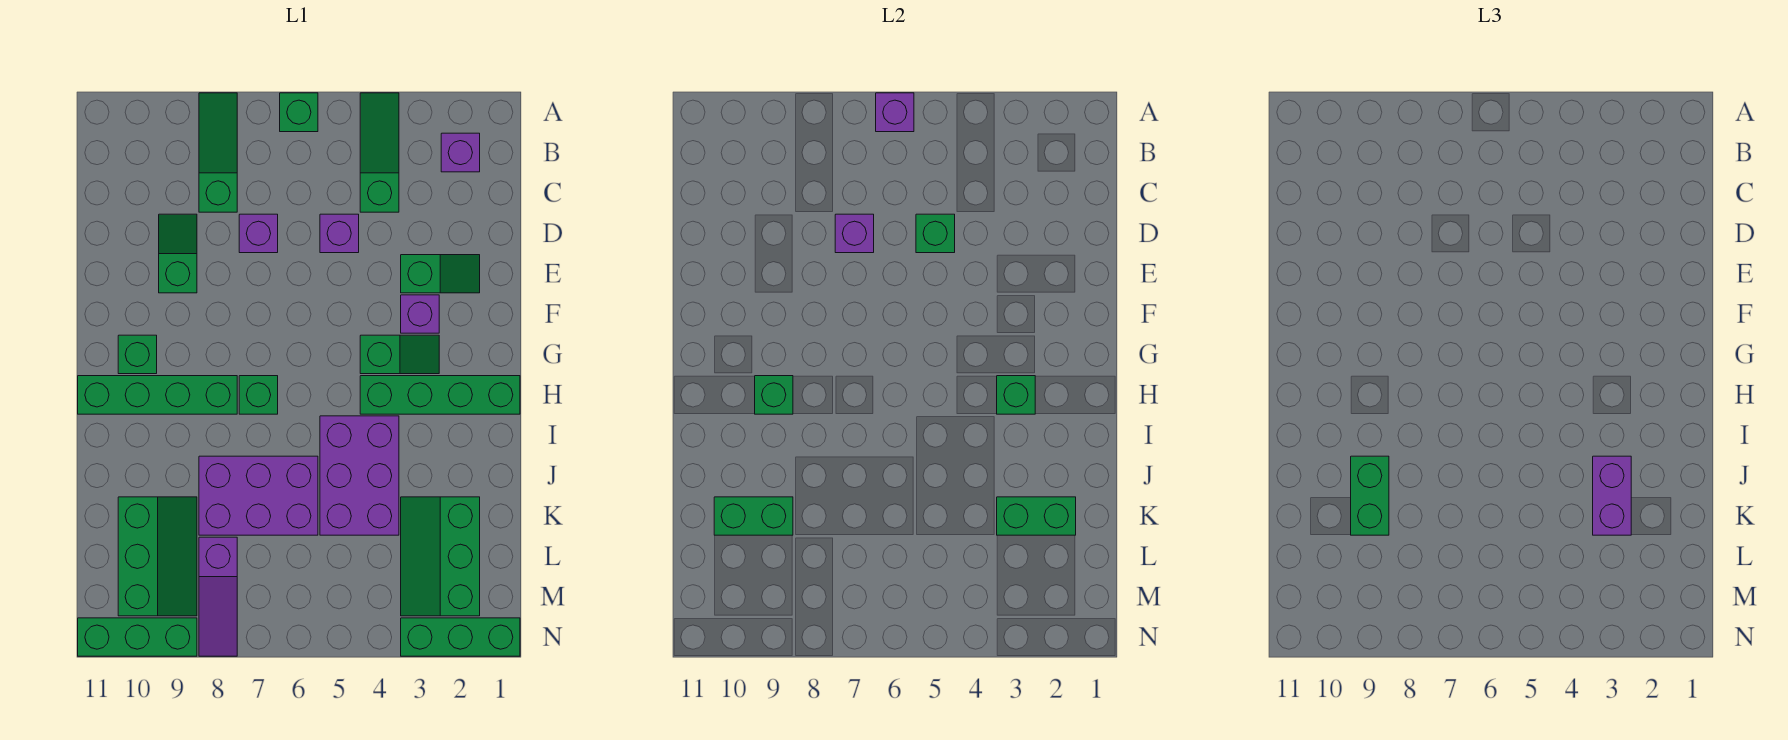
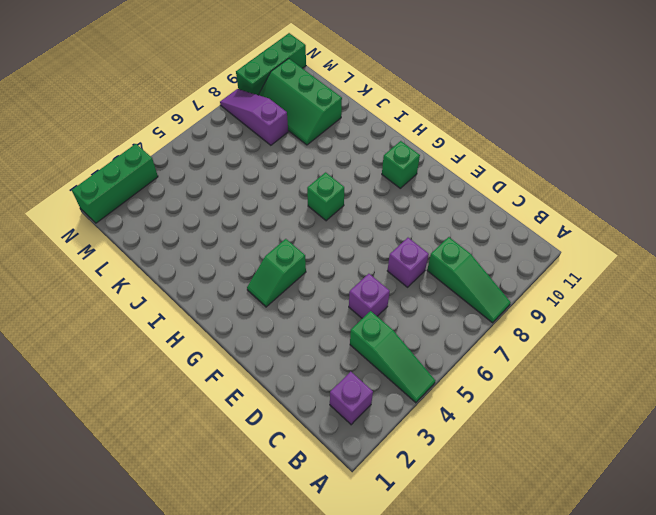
none -> green 1x1 brick [280,93,318,132]
none -> green 1x2 slope [159,214,197,293]
none -> green 1x2 slope [401,255,480,293]
none -> purple 1x1 brick [401,295,439,333]

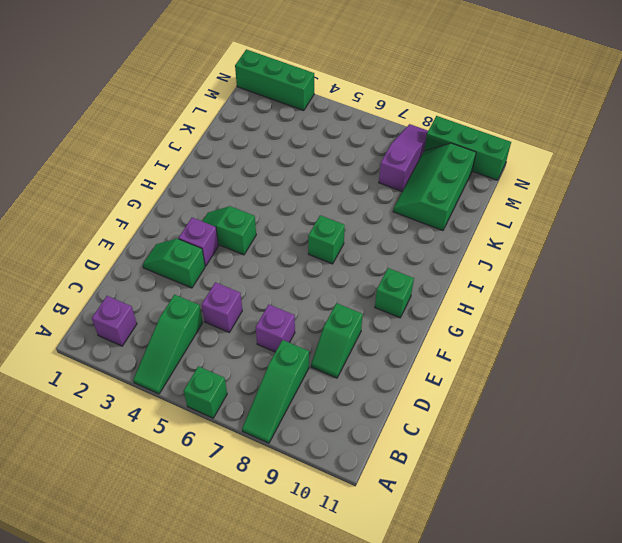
none -> green 1x4 brick [360,376,520,414]
none -> green 1x4 brick [78,376,237,414]
none -> purple 2x3 brick [320,416,399,535]
none -> purple 2x3 brick [199,456,318,535]

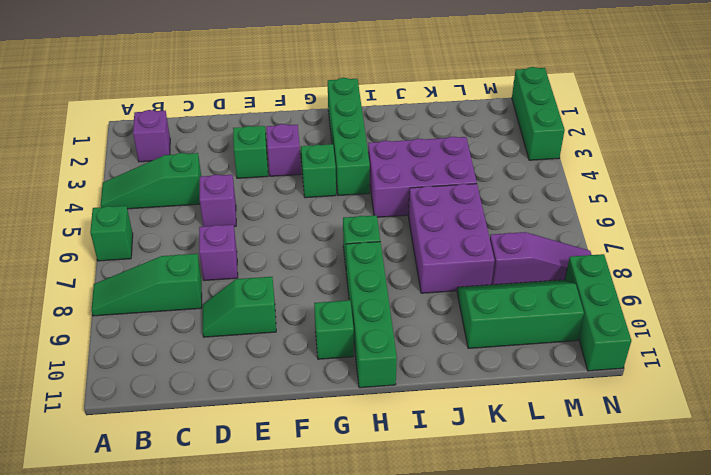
none -> green 2x3 slope [401,497,480,616]
none -> purple 1x1 brick [876,93,914,132]
none -> green 1x1 brick [916,214,955,253]
none -> purple 1x1 brick [835,214,874,253]

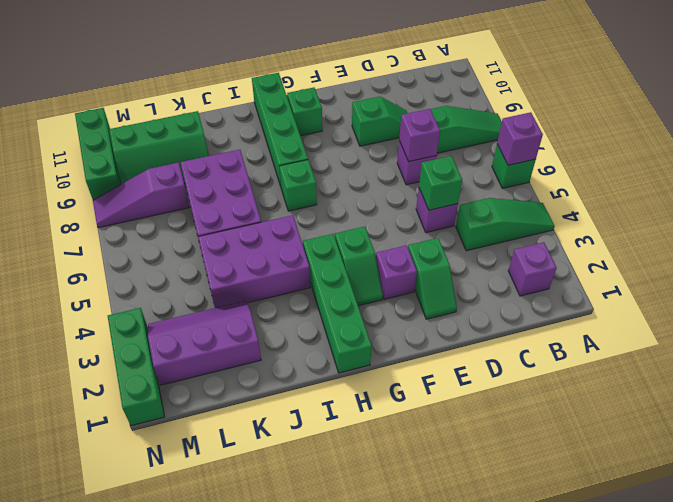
purple 2x3 slope [148,301,261,385] -> green 2x3 slope [401,497,480,616]
none -> green 1x1 brick [997,376,1035,414]
none -> green 1x1 brick [755,376,793,414]
none -> green 1x2 brick [997,497,1076,535]
none -> green 1x2 brick [714,497,793,535]

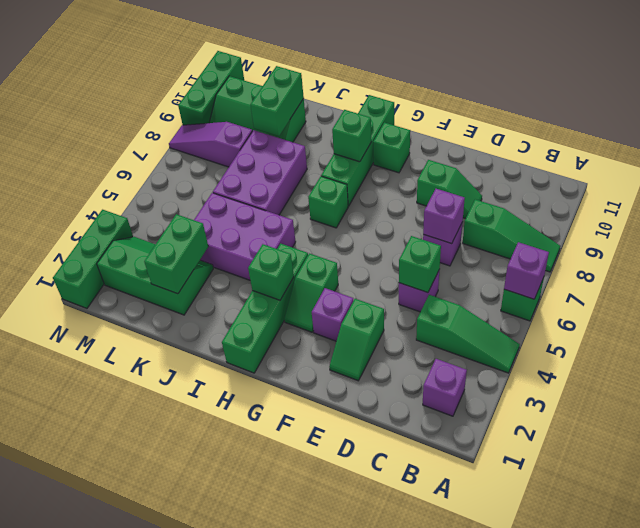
none -> purple 1x2 brick [1593,456,1631,535]
none -> green 1x2 brick [1351,456,1389,535]

